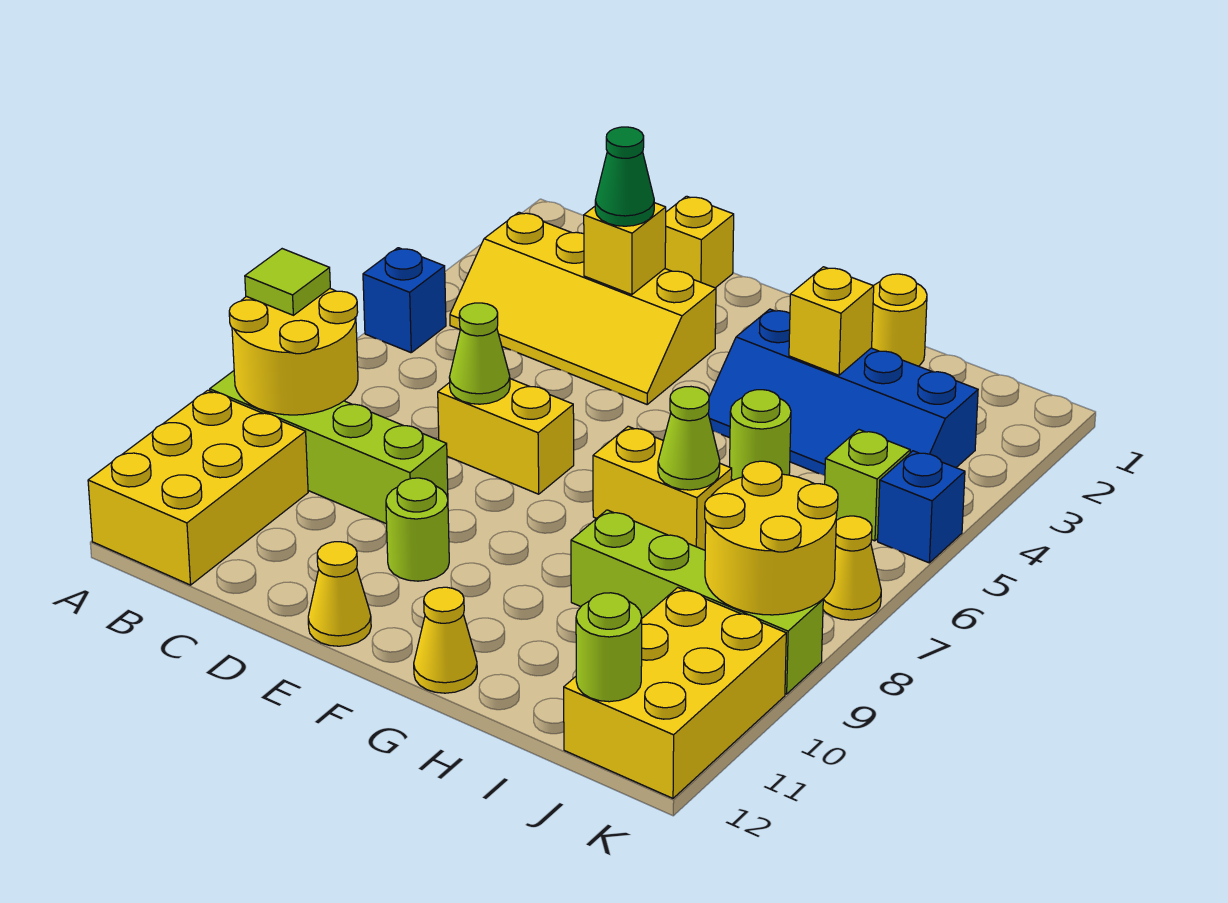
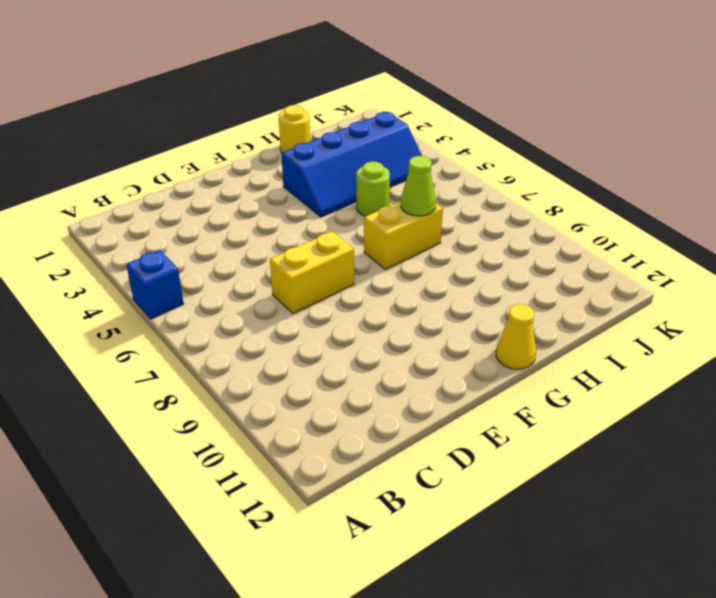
none -> lime 1x4 brick [210,371,448,524]
none -> yellow 2x3 brick [88,390,308,585]
none -> yellow 2x4 slope [450,212,716,404]

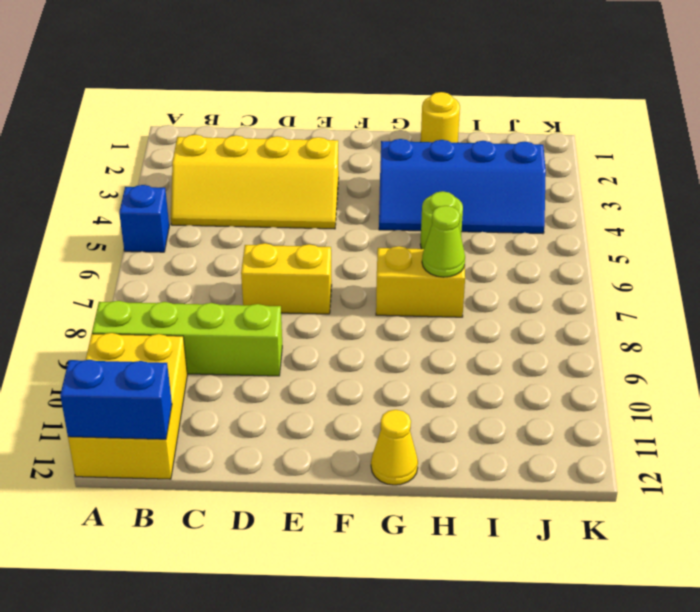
blue 1x2 brick [60,360,172,439] -> none
none -> yellow 1x1 brick [665,196,734,288]
none -> lime 1x1 round brick [386,478,449,581]
none -> yellow 1x1 cone [308,542,371,646]

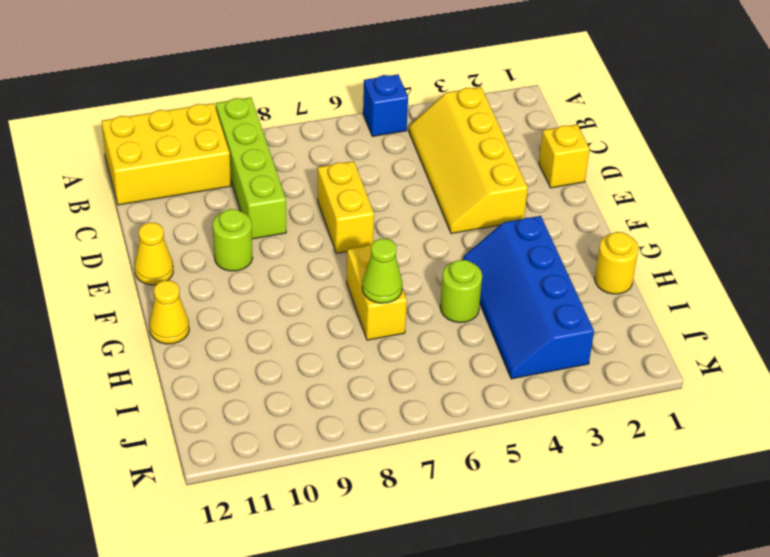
none -> lime 1x4 brick [571,510,823,694]
none -> lime 1x1 brick [825,430,910,541]
none -> yellow 2x3 brick [564,588,786,798]

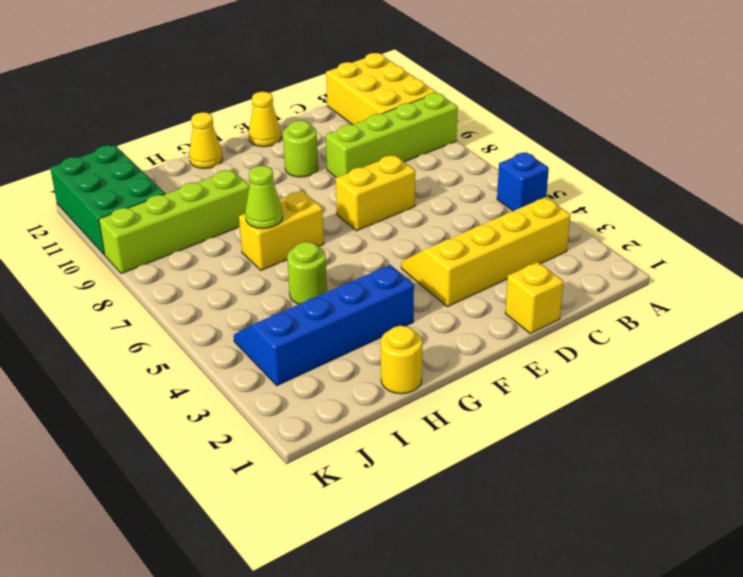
green 2x3 brick [50,145,165,255] -> yellow 2x3 brick [564,588,786,798]
none -> lime 1x1 brick [825,430,910,541]
none -> blue 1x1 brick [878,451,965,563]
none -> yellow 1x1 cone [823,516,881,620]

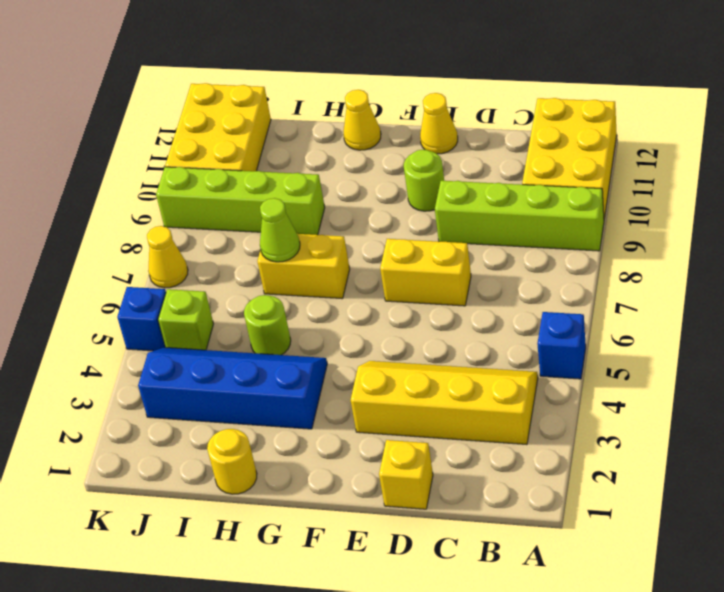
none -> yellow 2x2 round brick [229,289,358,415]
none -> yellow 1x1 brick [584,203,666,295]
none -> lime 1x1 cone [449,303,510,404]

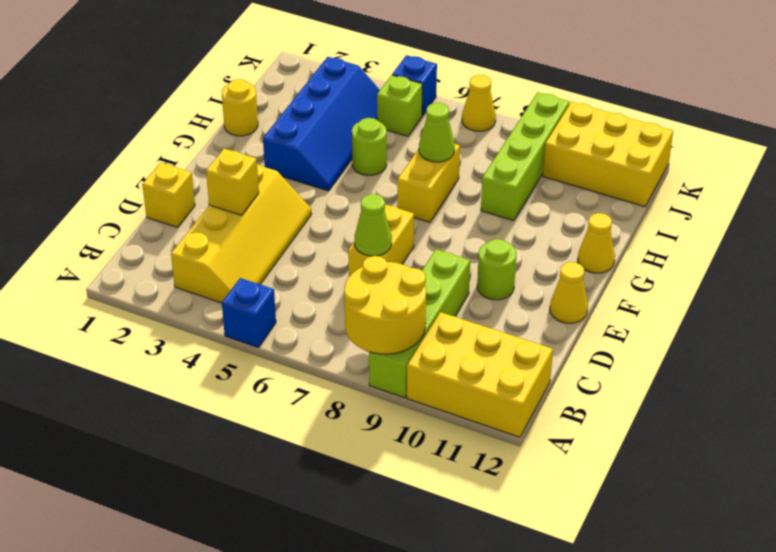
none -> yellow 1x1 brick [789,267,874,375]
none -> yellow 2x2 round brick [705,461,838,615]
none -> lime 1x1 round brick [576,593,642,702]

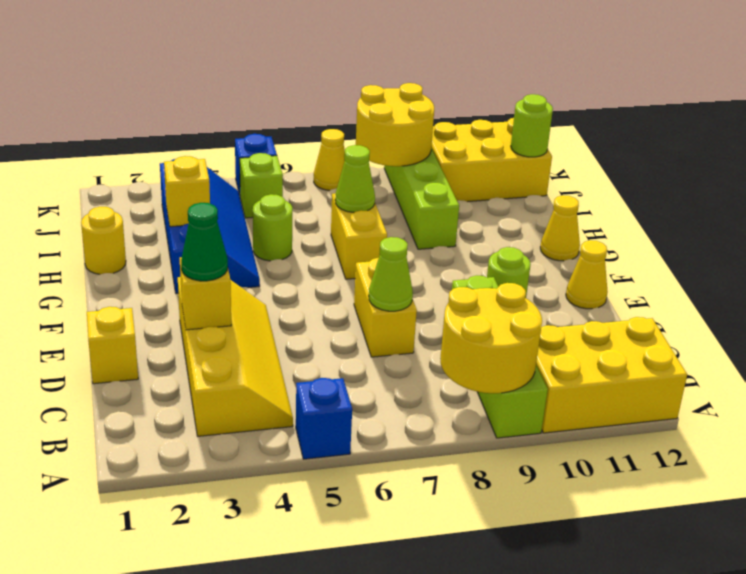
none -> lime 1x1 tile [245,249,330,315]

